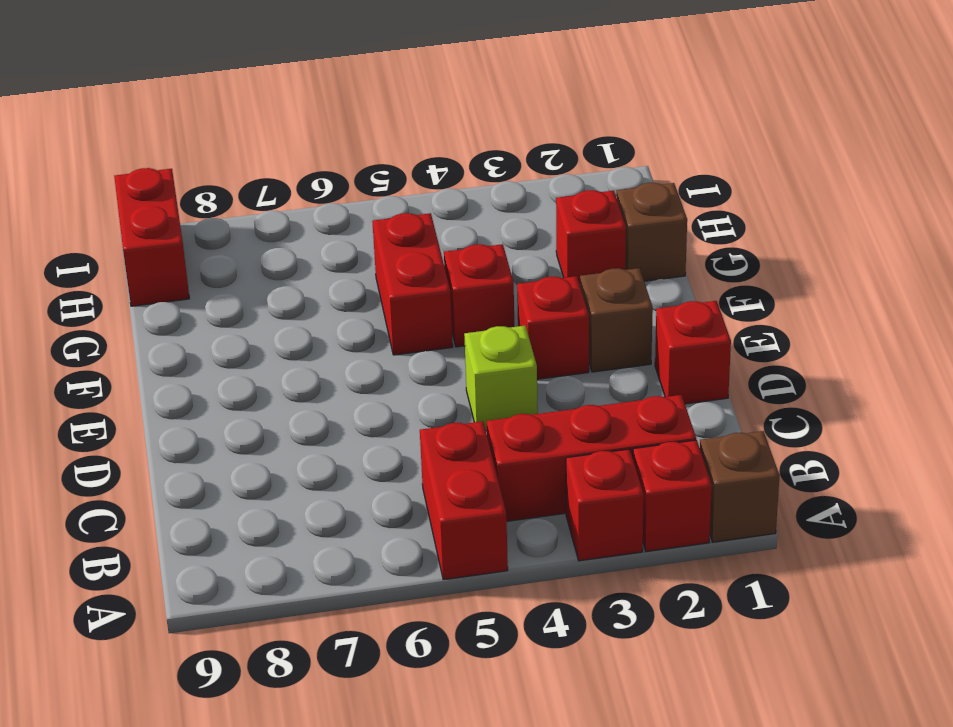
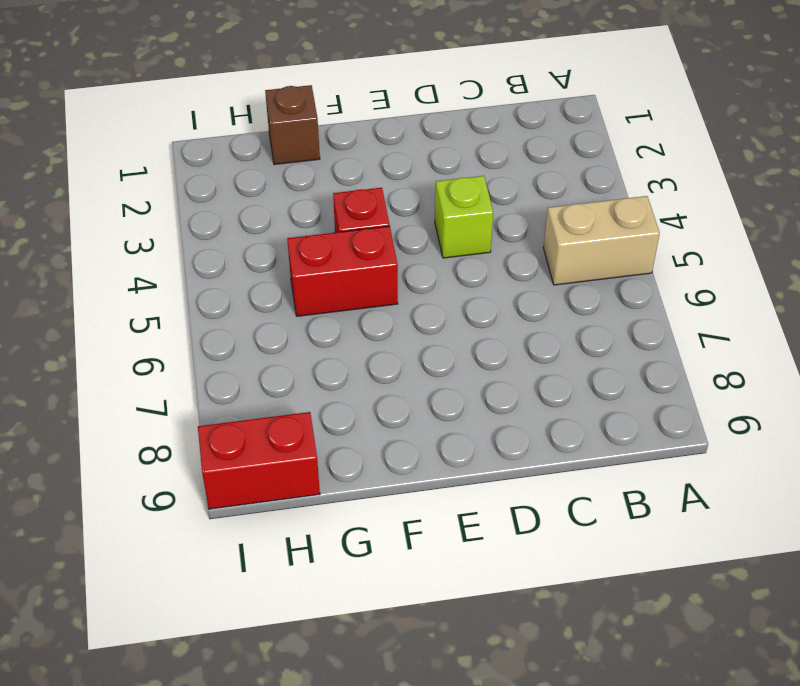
tan 1x2 brick [543,196,660,285] -> red 1x2 brick [420,421,508,580]
none -> brown 1x1 brick [700,431,780,542]
none -> red 1x1 brick [633,440,712,551]
none -> red 1x1 brick [566,449,644,561]

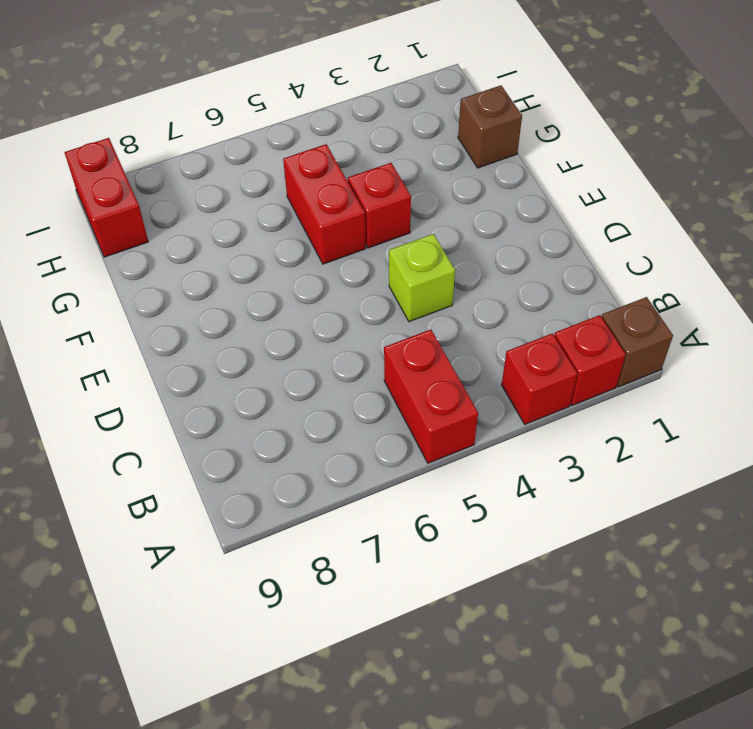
none -> red 1x3 brick [487,395,696,521]
none -> red 1x1 brick [655,301,731,404]
none -> brown 1x1 brick [580,268,653,372]

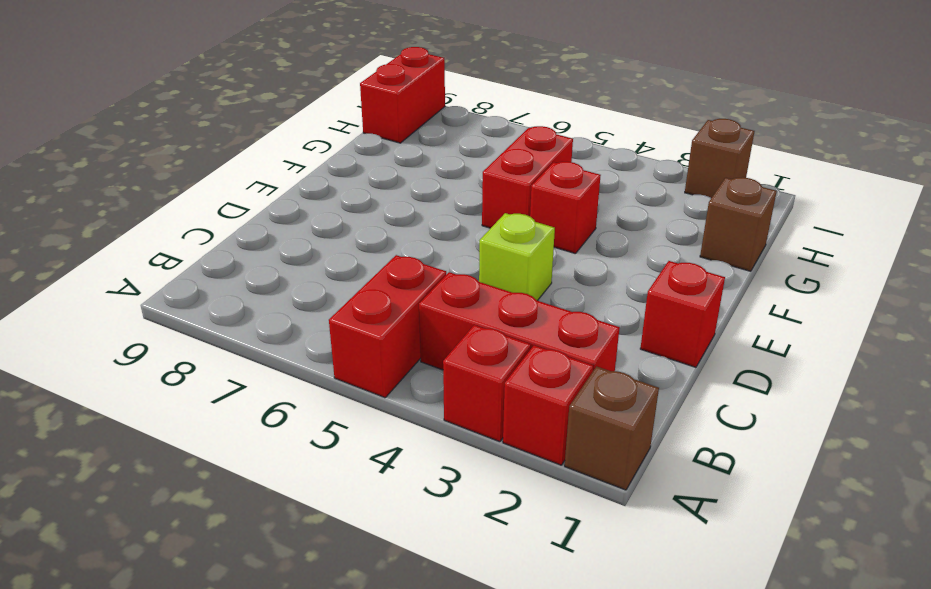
brown 1x1 brick [685,119,754,198] -> brown 1x1 brick moved to [580,268,653,372]
none -> red 1x1 brick [517,276,589,379]
none -> red 1x1 brick [556,190,626,284]

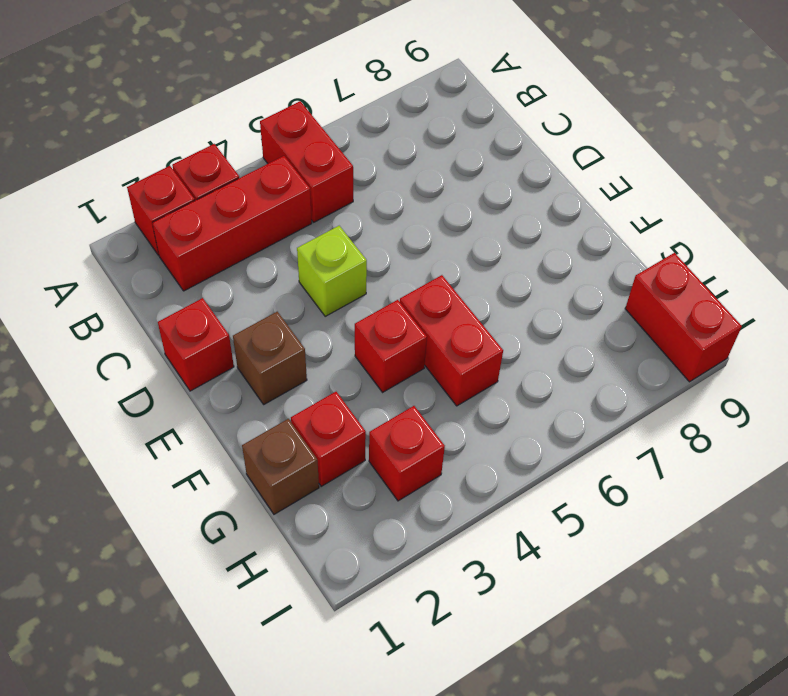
red 1x1 brick [369,406,445,501] -> red 1x1 brick moved to [517,276,589,379]
none -> brown 1x1 brick [700,431,780,542]

